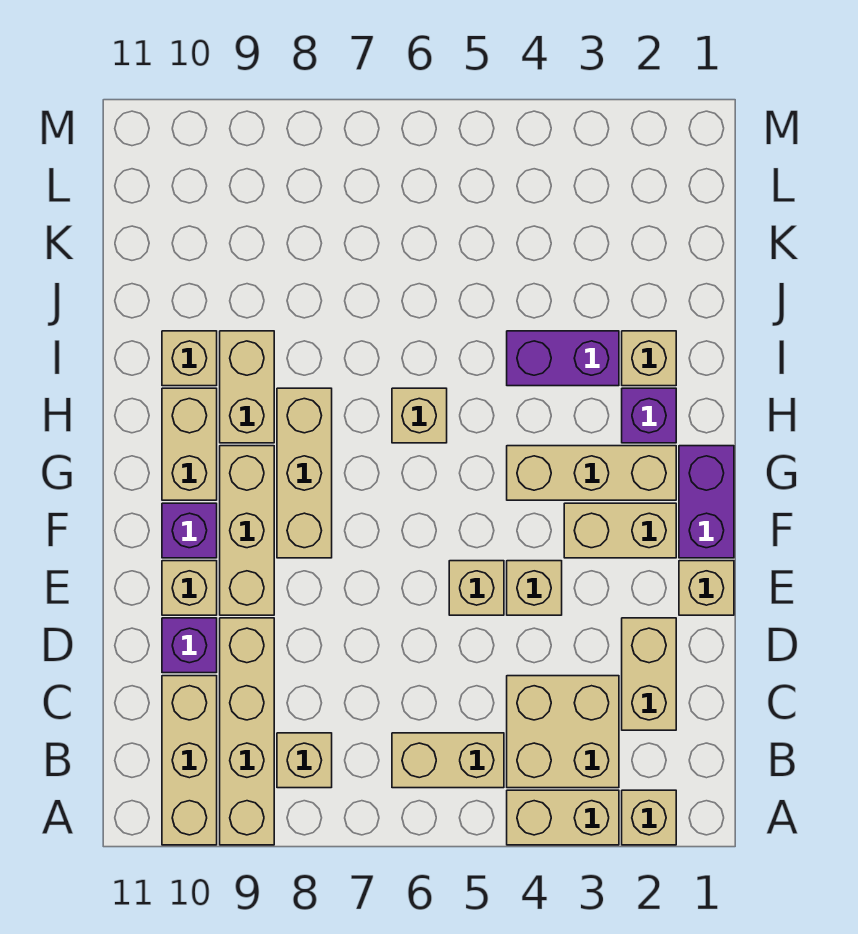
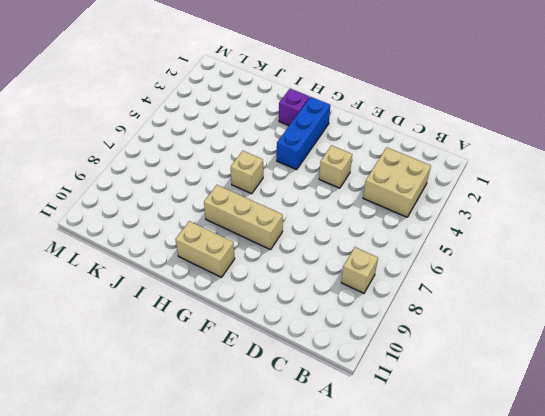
blue 1x3 brick [277,97,330,170] -> tan 1x3 brick [507,446,676,500]
none -> tan 1x1 brick [622,790,676,845]
none -> tan 1x2 brick [507,790,619,845]
none -> tan 1x4 brick [220,618,274,845]

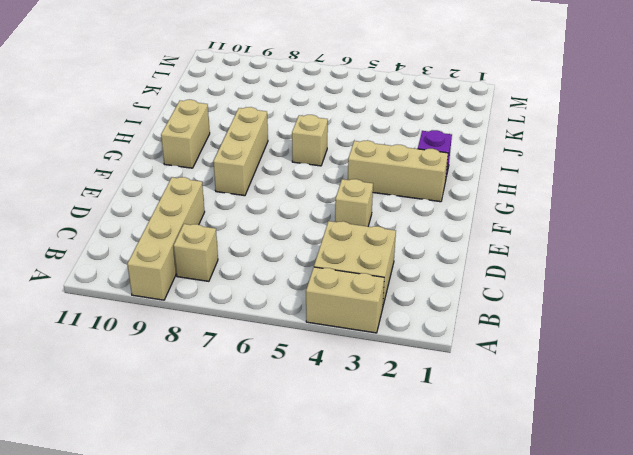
none -> tan 1x1 brick [622,790,676,845]
none -> tan 1x3 brick [162,676,217,845]
none -> tan 1x2 brick [392,733,504,788]

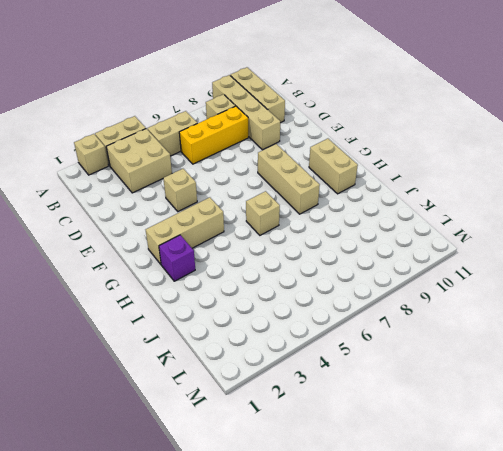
yellow 1x3 brick [179,106,248,164] -> none
none -> tan 1x2 brick [622,618,676,730]
none -> purple 1x1 brick [162,618,217,673]
none -> tan 1x1 brick [679,561,734,615]

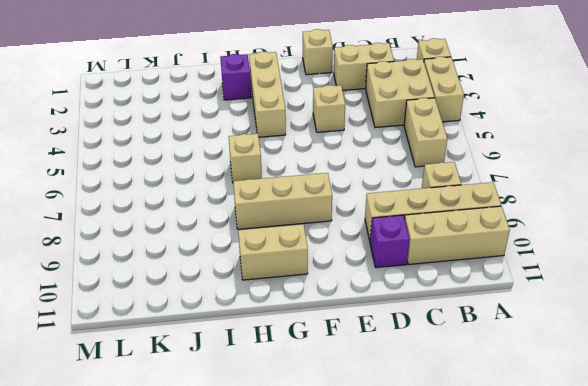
none -> tan 1x1 brick [449,561,504,615]
none -> tan 1x3 brick [220,446,274,615]
none -> tan 1x1 brick [162,561,217,615]

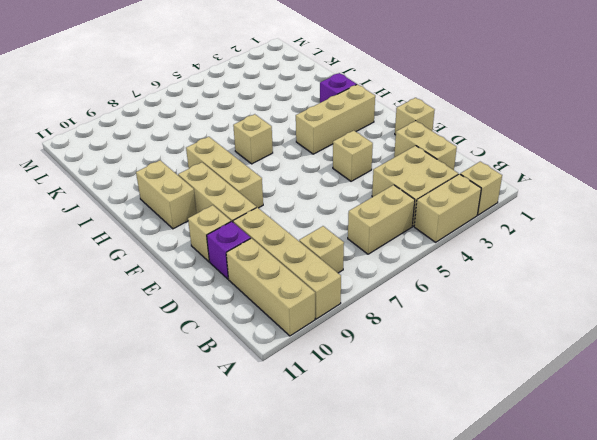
none -> tan 1x1 brick [449,561,504,615]
none -> purple 1x2 brick [679,446,734,558]
none -> tan 1x2 brick [564,503,676,558]

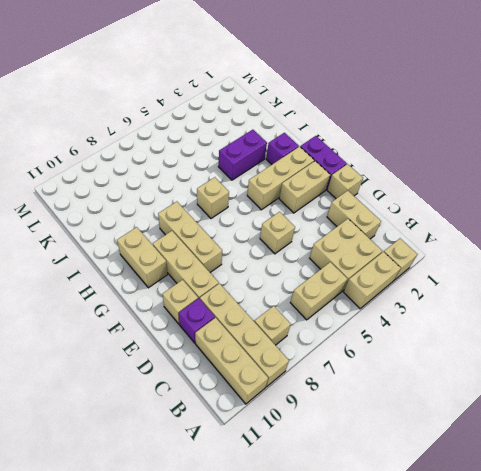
none -> tan 1x1 brick [507,561,562,615]
none -> purple 1x1 brick [162,503,217,558]
none -> tan 1x2 brick [220,331,274,443]

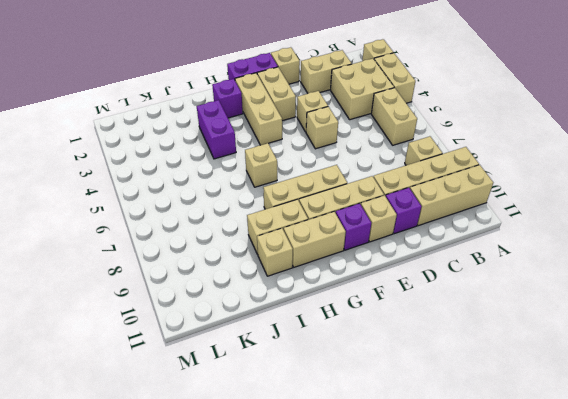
none -> tan 1x1 brick [622,331,676,386]

